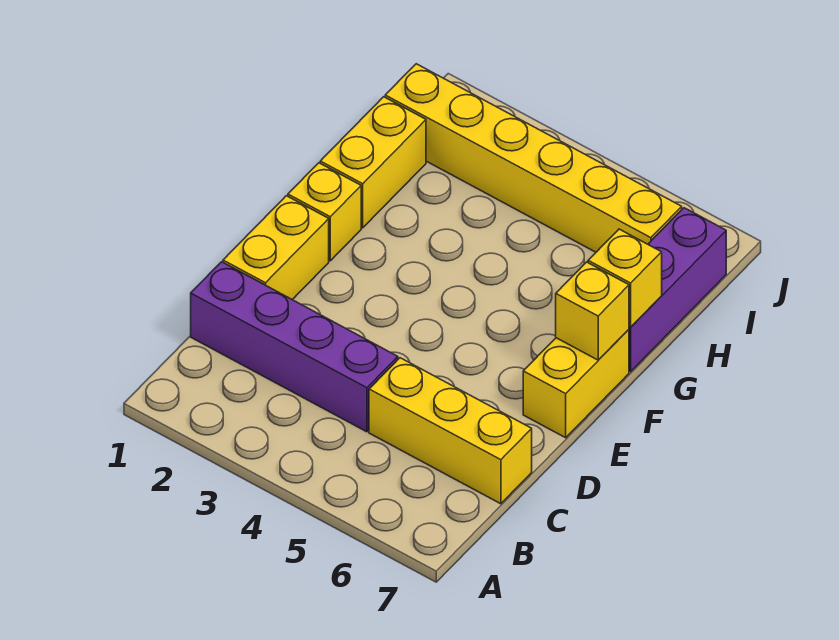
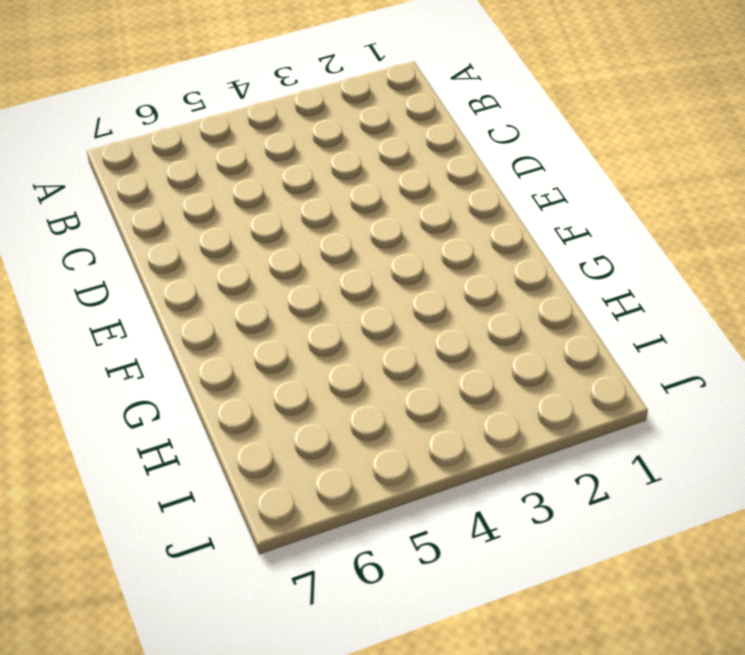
none -> purple 1x4 brick [191,262,398,432]
none -> yellow 1x3 brick [369,358,532,504]

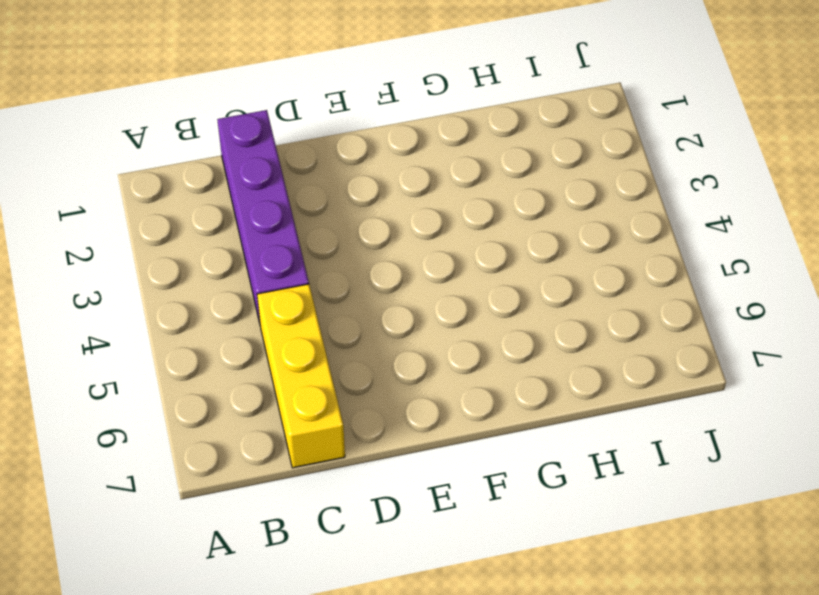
none -> yellow 1x2 brick [223,196,329,300]
none -> yellow 1x2 brick [523,330,629,438]

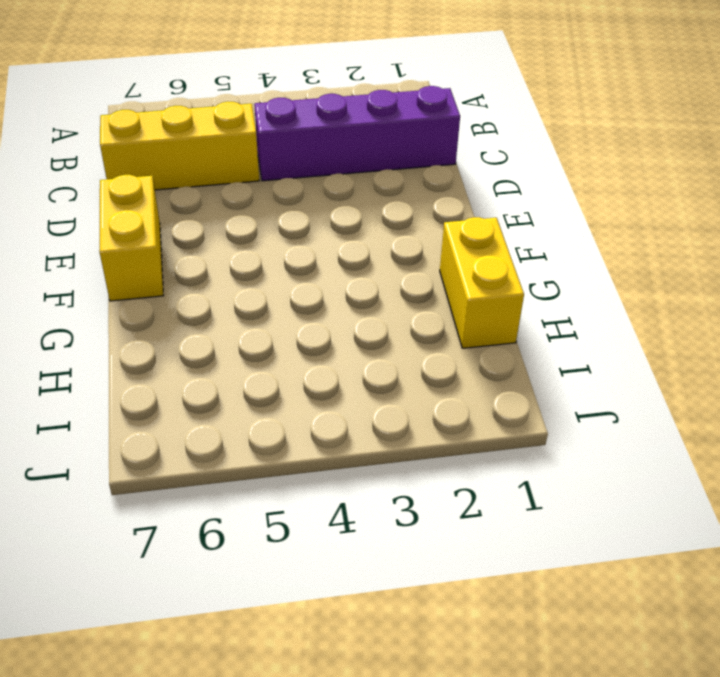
none -> yellow 1x2 brick [223,196,329,300]
none -> yellow 1x1 brick [288,163,361,261]

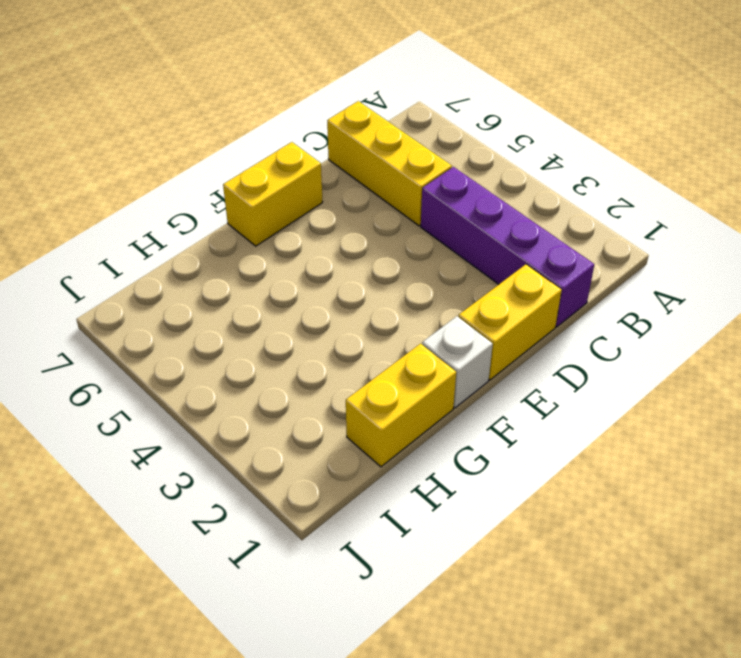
white 1x1 brick [422,316,493,408] -> yellow 1x1 brick [288,163,361,261]
none -> purple 1x3 brick [629,208,726,372]
none -> yellow 1x6 brick [385,64,682,252]

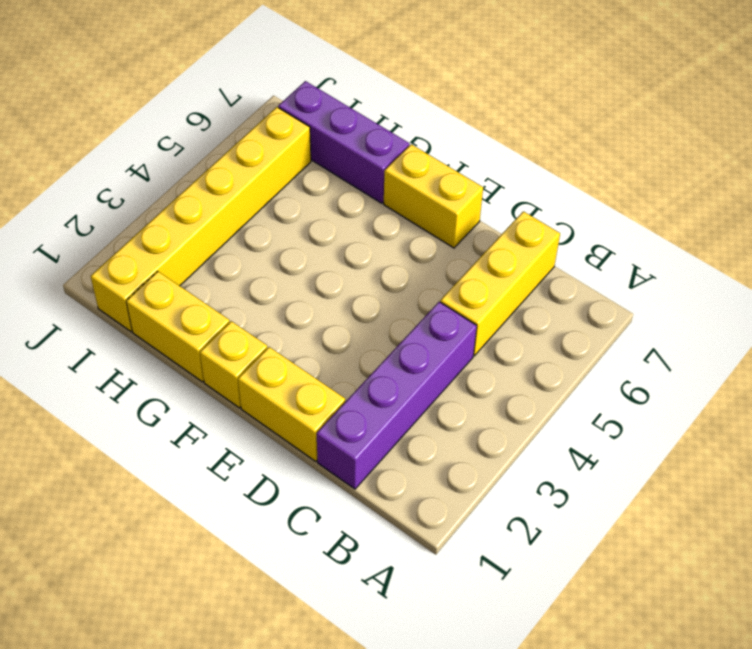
none -> yellow 1x1 brick [556,262,629,360]
none -> yellow 1x1 brick [588,229,662,327]

